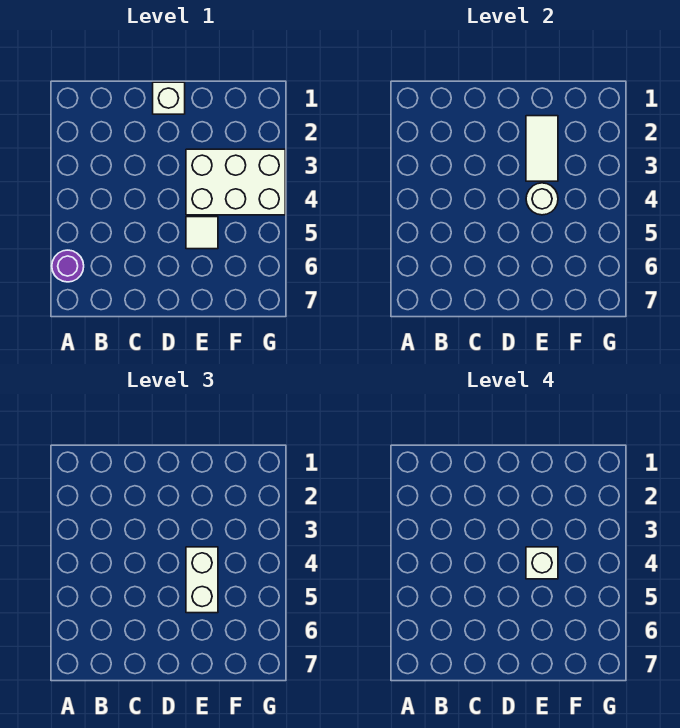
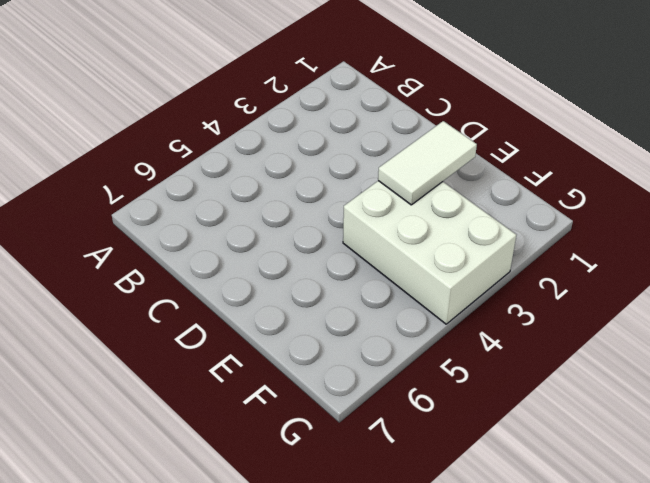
none -> purple 1x1 round brick [52,250,84,282]
none -> white 1x1 brick [153,82,185,114]

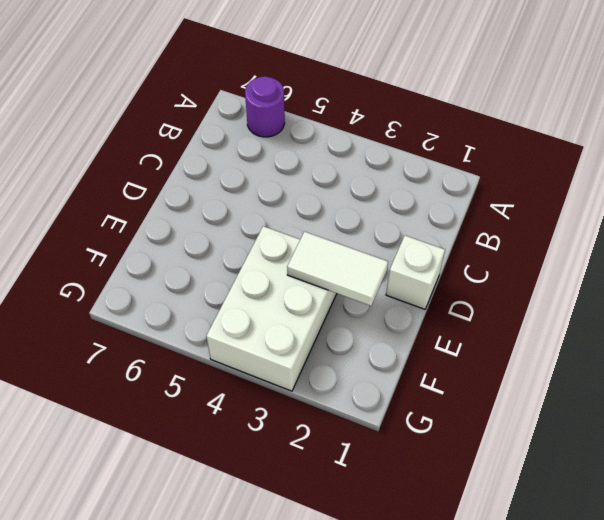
none -> white 1x1 tile [186,217,218,249]
none -> white 1x1 round brick [526,183,558,215]

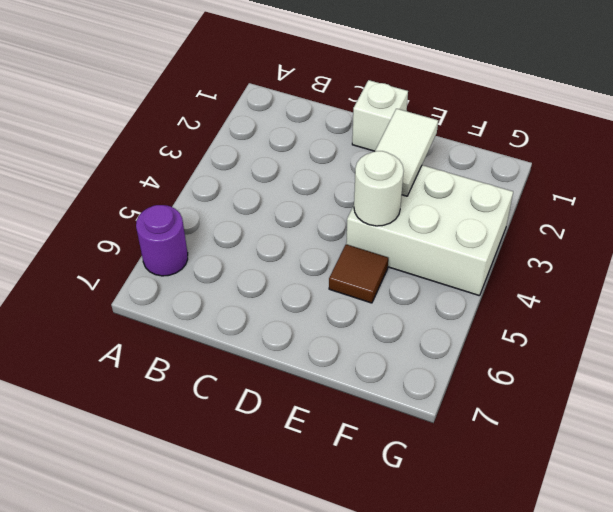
brown 1x1 tile [329,245,388,303] -> white 1x1 tile [186,217,218,249]
none -> white 1x2 brick [186,547,218,613]
none -> white 1x1 brick [526,547,558,579]

